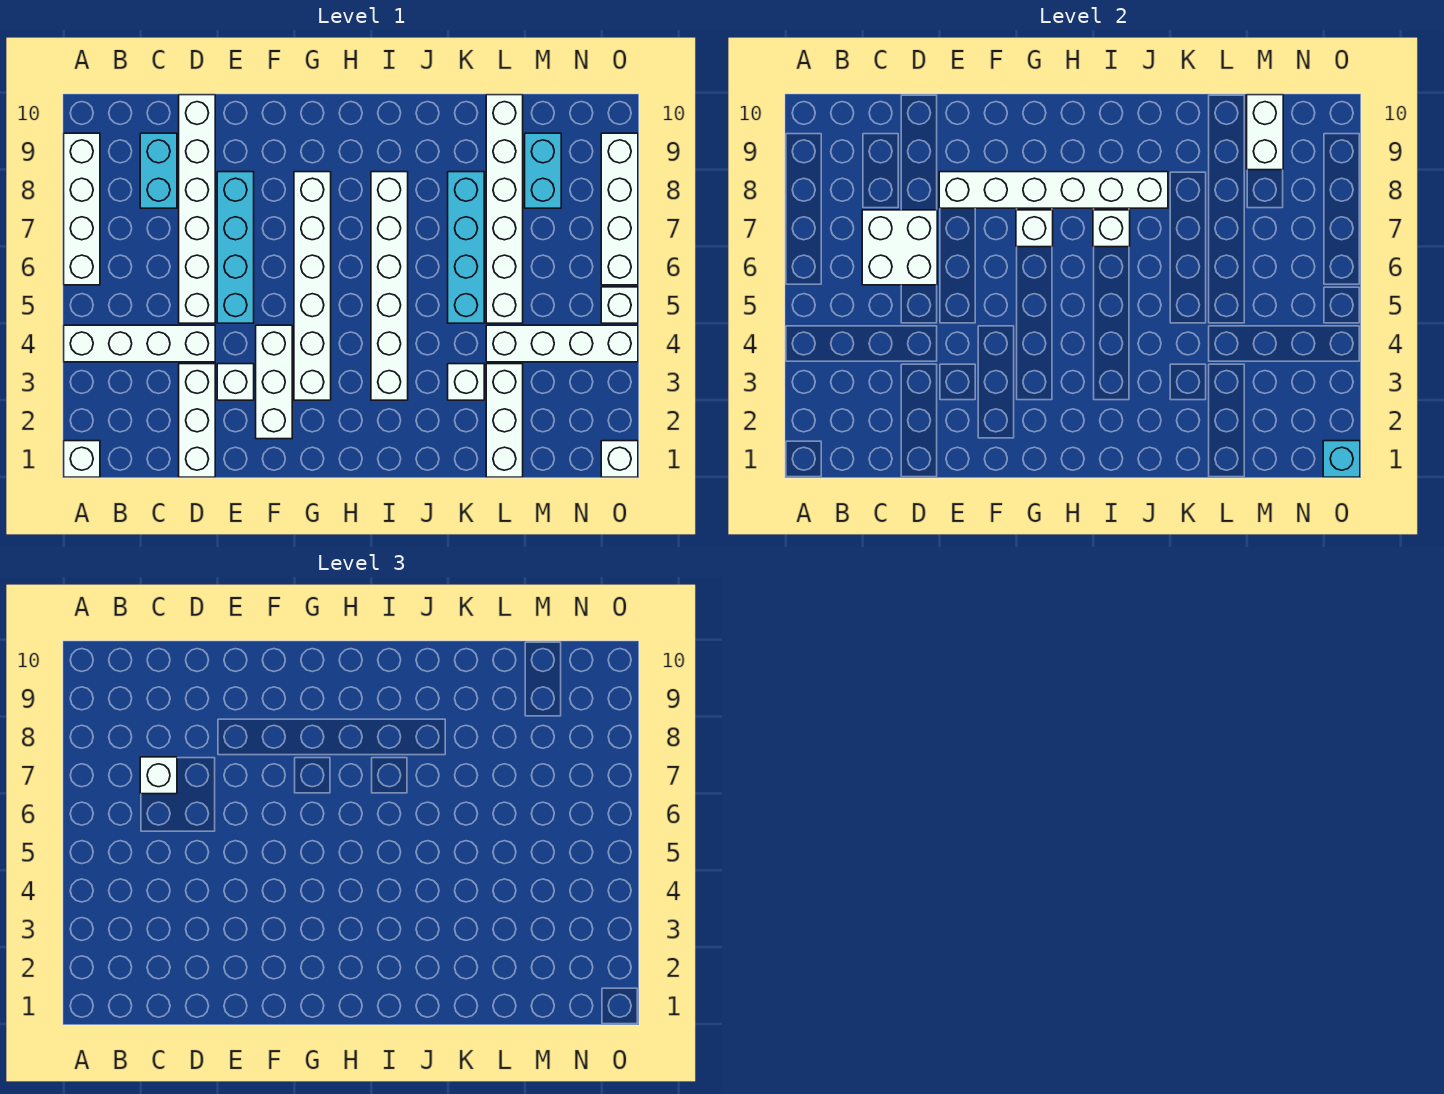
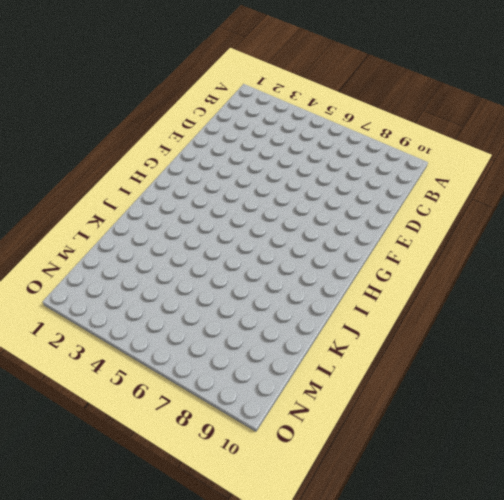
none -> white 1x1 brick [64,441,100,477]
none -> white 1x4 brick [64,325,215,362]
none -> white 1x4 brick [64,133,100,285]

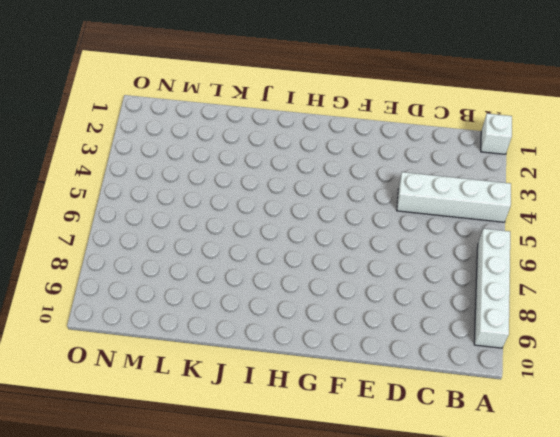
none -> cyan 1x2 brick [140,133,177,208]
none -> white 1x3 brick [179,364,215,477]
none -> white 1x6 brick [179,95,215,323]

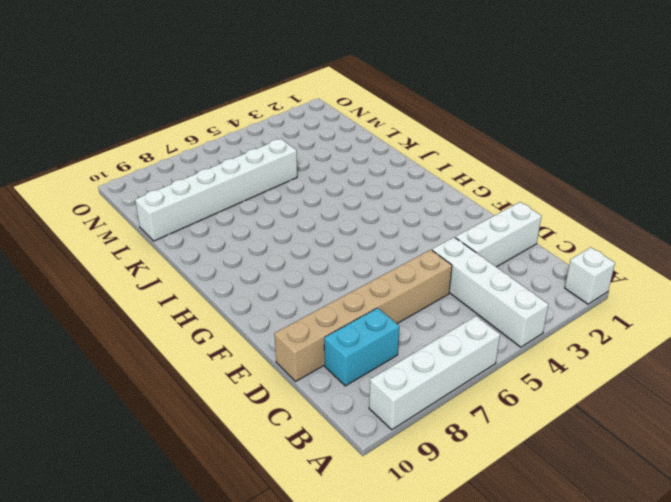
tan 1x6 brick [274,250,452,381] -> white 1x6 brick [179,95,215,323]
none -> white 1x1 brick [217,364,254,400]
none -> cyan 1x4 brick [217,172,254,323]
none -> white 1x3 brick [256,325,292,439]

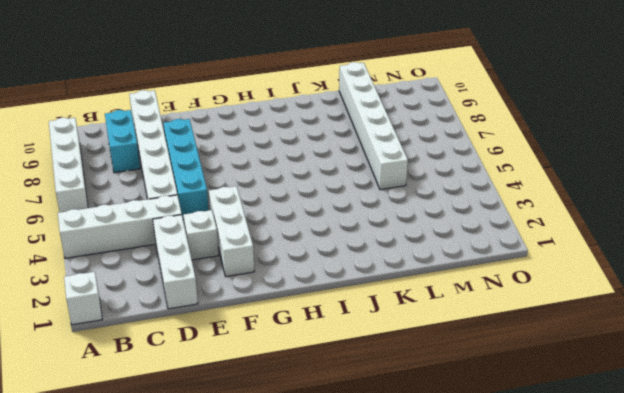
none -> white 1x6 brick [294,172,331,400]
none -> white 1x6 brick [371,172,408,400]
none -> white 1x1 brick [448,364,484,400]

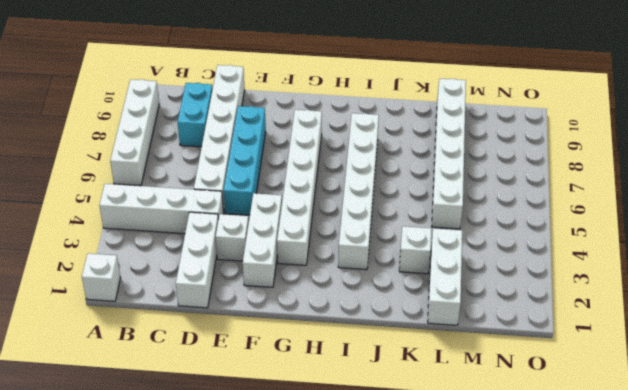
none -> cyan 1x4 brick [448,172,484,323]
none -> white 1x4 brick [486,325,638,362]
none -> cyan 1x2 brick [525,133,561,208]

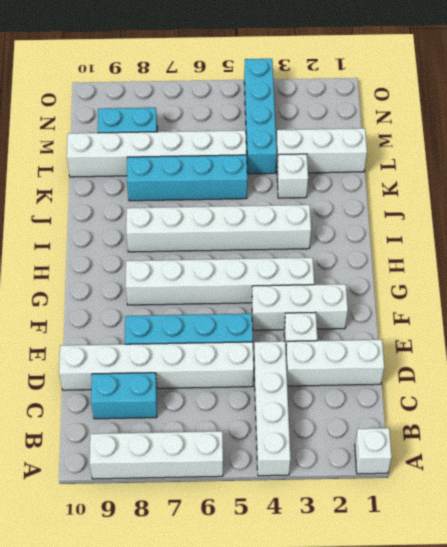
cyan 1x4 brick [244,59,277,174] -> white 1x4 brick [486,325,638,362]
none -> white 1x1 brick [601,441,638,477]
none -> white 1x1 brick [601,287,638,323]
none -> white 1x4 brick [601,133,638,285]

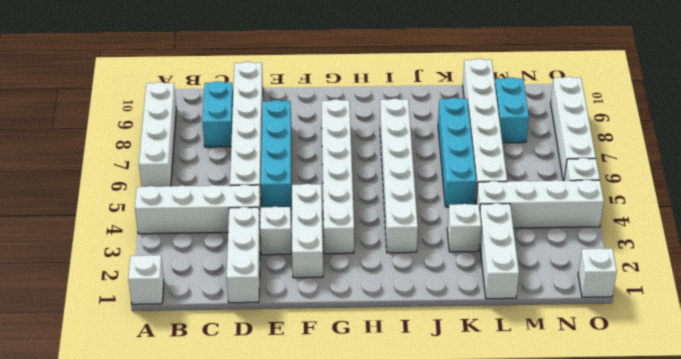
none -> white 2x2 brick [862,210,937,285]
none -> white 1x6 brick [939,172,1168,208]
none -> white 1x1 brick [1016,210,1053,247]

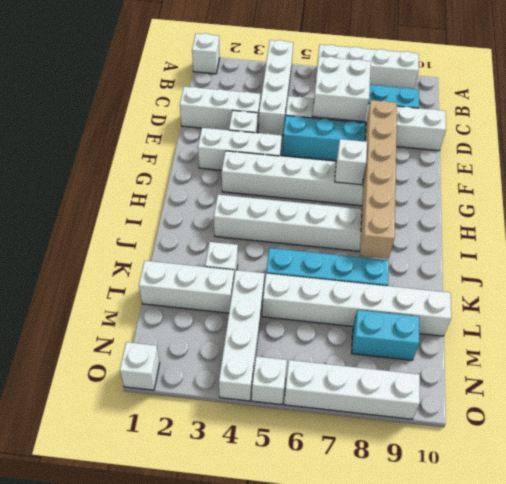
tan 1x6 brick [360,100,397,259] -> white 1x6 brick [939,172,1168,208]
none -> white 1x1 brick [1093,210,1130,247]
none -> white 1x2 brick [1247,95,1283,170]
none -> cyan 1x1 brick [1323,441,1360,477]

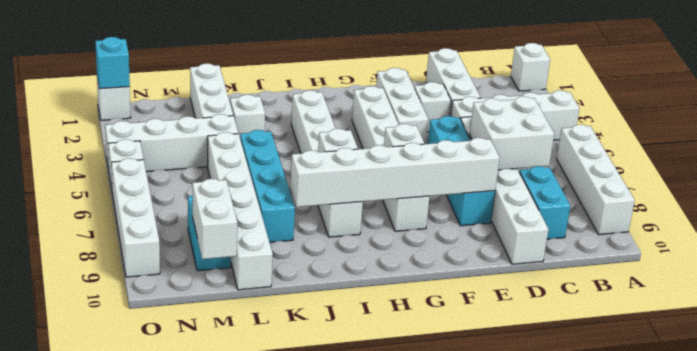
none -> white 1x1 brick [140,757,177,794]

